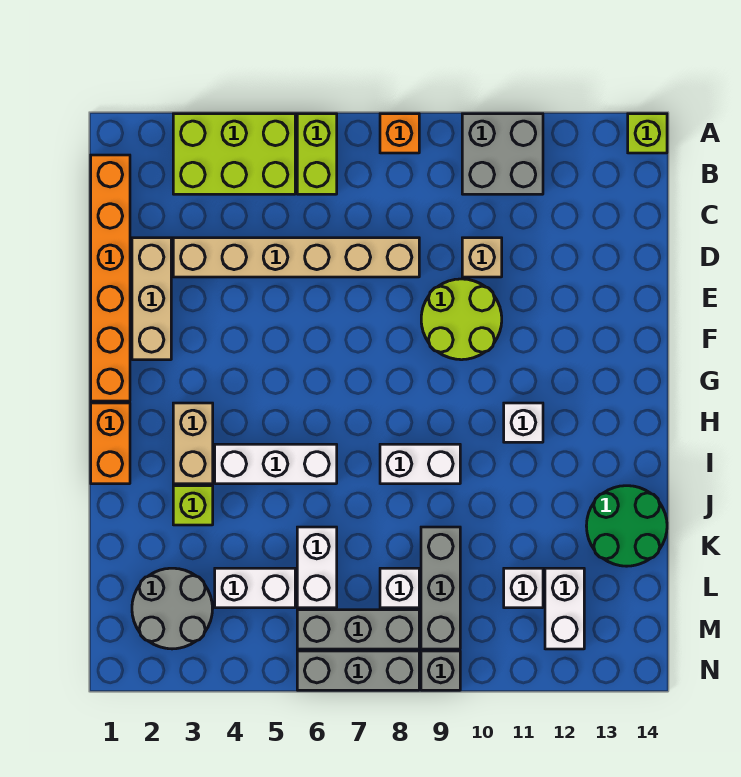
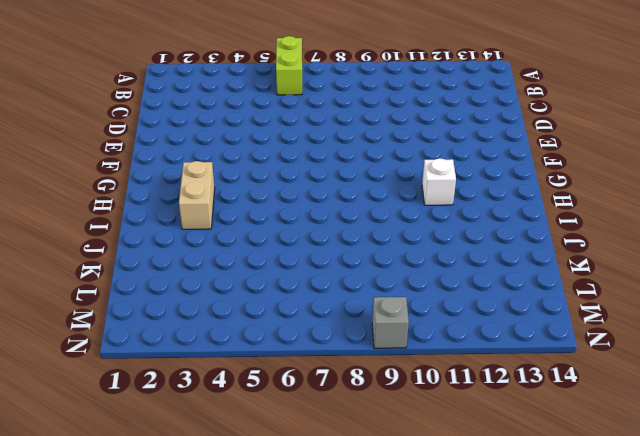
none -> lime 2x3 brick [173,114,295,194]
none -> orange 1x1 brick [380,114,419,153]
none -> grey 2x2 brick [462,114,543,194]

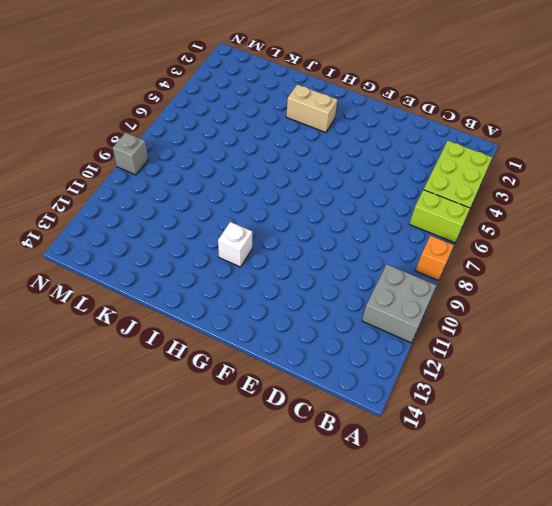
none -> lime 1x1 brick [628,114,667,153]
none -> orange 1x6 brick [91,155,130,401]
none -> tan 1x3 brick [132,238,171,360]

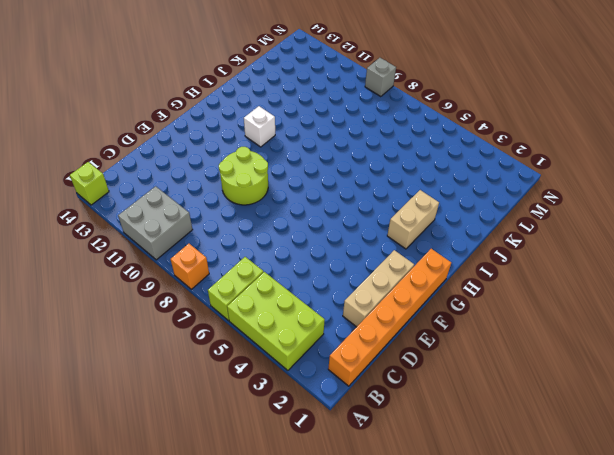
none -> tan 1x6 brick [173,238,419,277]
none -> tan 1x1 brick [462,238,502,277]
none -> orange 1x2 brick [91,403,130,484]

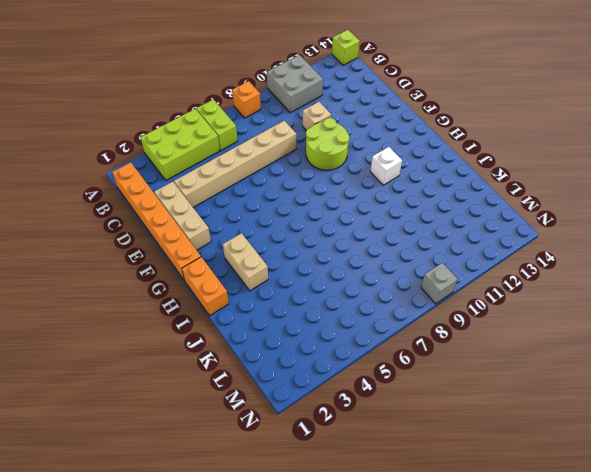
none -> white 1x3 brick [215,444,337,484]
none -> white 1x2 brick [380,444,460,484]
none -> lime 1x1 brick [173,486,213,525]

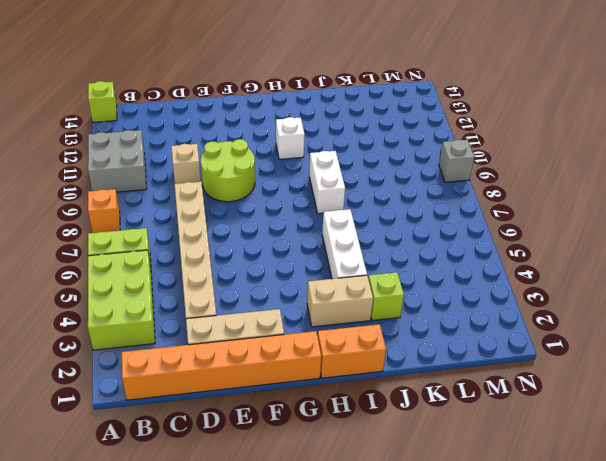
none -> green 2x2 round brick [586,486,667,566]
none -> white 1x2 brick [297,527,337,608]
none -> grey 1x3 brick [421,527,460,649]

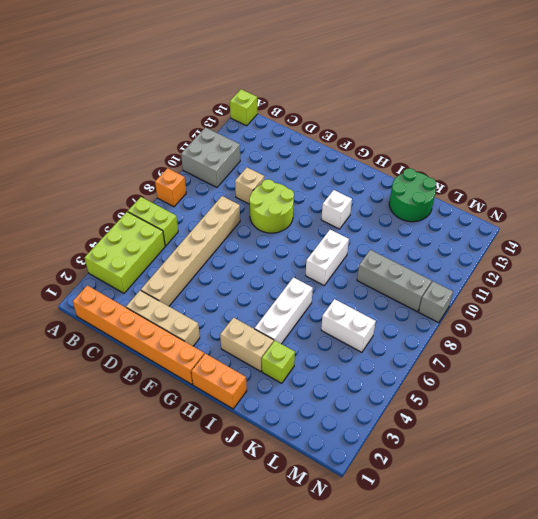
none -> grey 2x2 round brick [132,568,213,649]
none -> white 1x2 brick [215,568,295,608]
none -> white 1x1 brick [380,568,419,608]

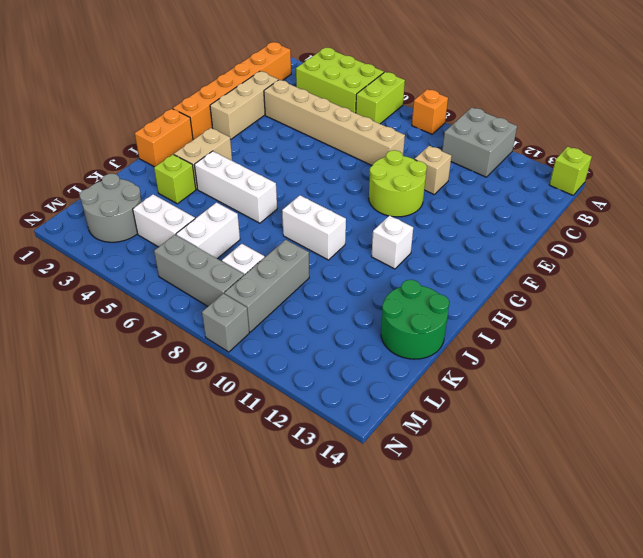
none -> white 1x1 brick [504,568,543,608]
none -> white 1x2 brick [545,568,584,649]
none -> grey 1x3 brick [297,651,419,690]

